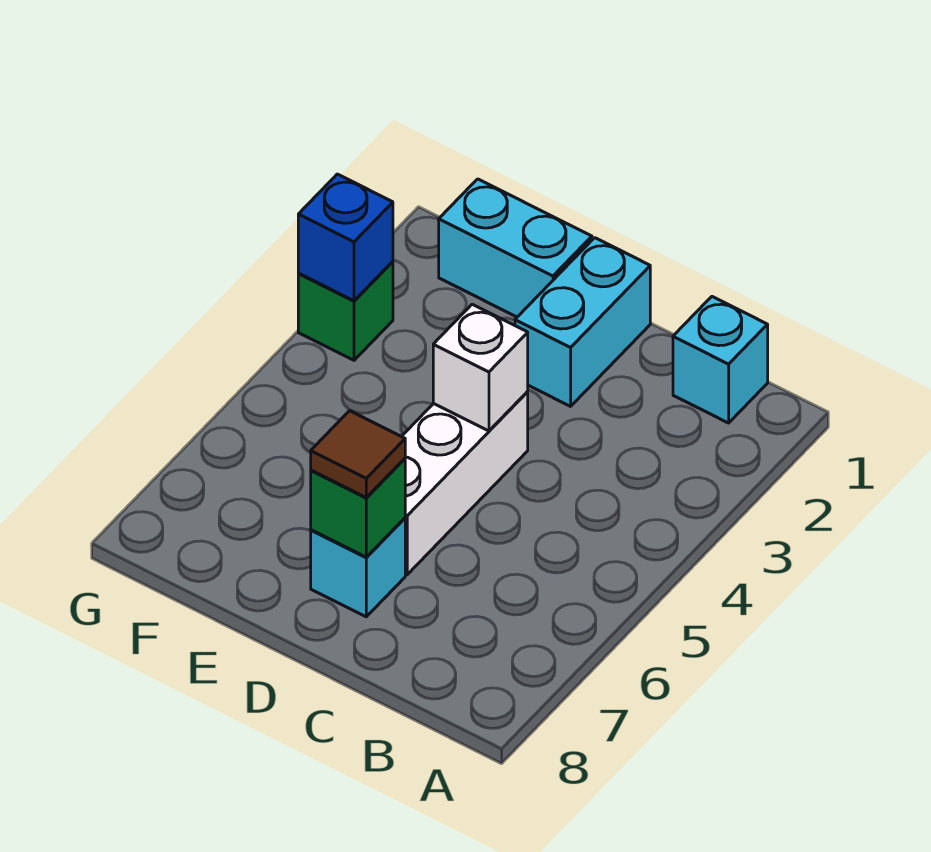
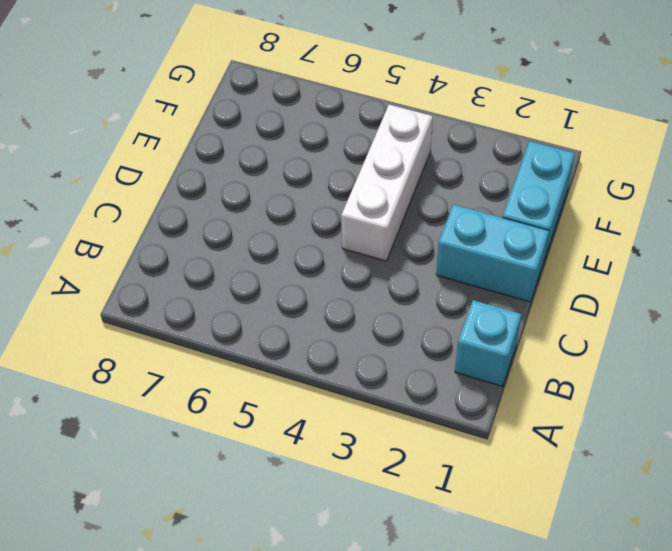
white 1x3 brick [341,105,433,261] -> white 1x3 brick turned to [402,392,528,575]
none -> cyan 1x1 brick [311,518,405,617]
none -> green 1x1 brick [298,261,393,360]

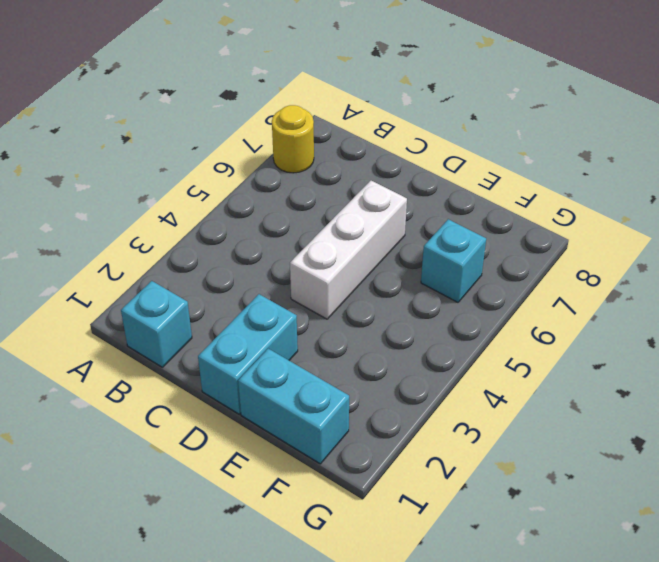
yellow 1x1 round brick [272,105,314,173] -> none
cyan 1x1 brick [421,219,486,302] -> cyan 1x1 brick moved to [311,518,405,617]
none -> green 1x1 brick [298,261,393,360]
none -> white 1x1 brick [433,304,528,431]

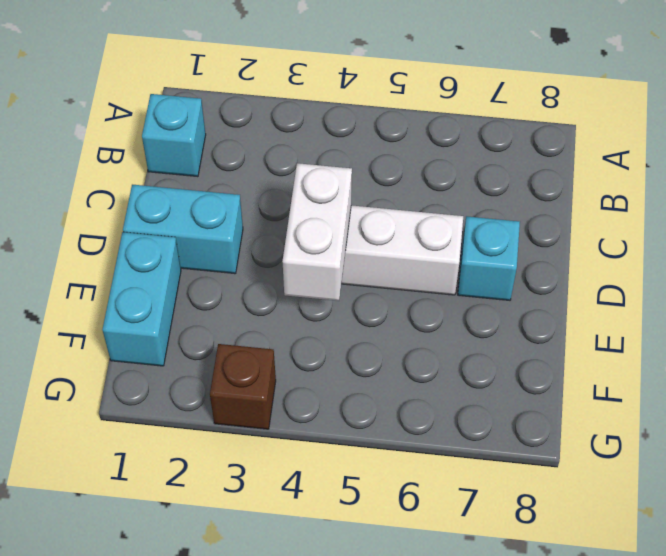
white 1x2 brick [282,163,352,301] -> white 1x1 brick [433,304,528,431]
brown 1x1 brick [210,344,276,429] -> green 1x1 brick [298,261,393,360]
none -> green 1x1 brick [311,459,405,557]
none -> blue 1x1 brick [298,174,393,301]

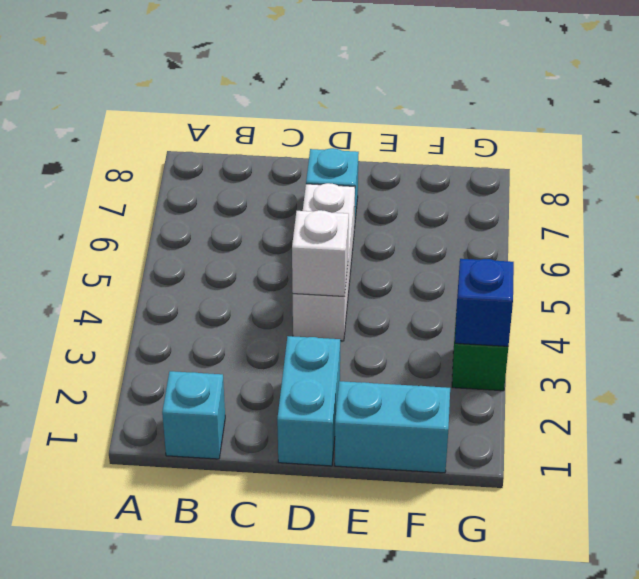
none -> green 1x1 brick [311,459,405,557]
none -> brown 1x1 tile [311,411,405,497]

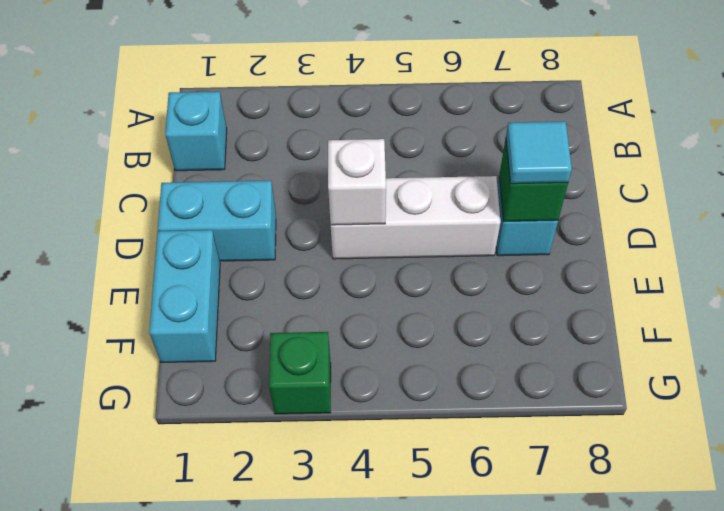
cyan 1x1 tile [506,121,572,184] -> brown 1x1 tile [311,411,405,497]
none -> blue 1x1 brick [298,174,393,301]

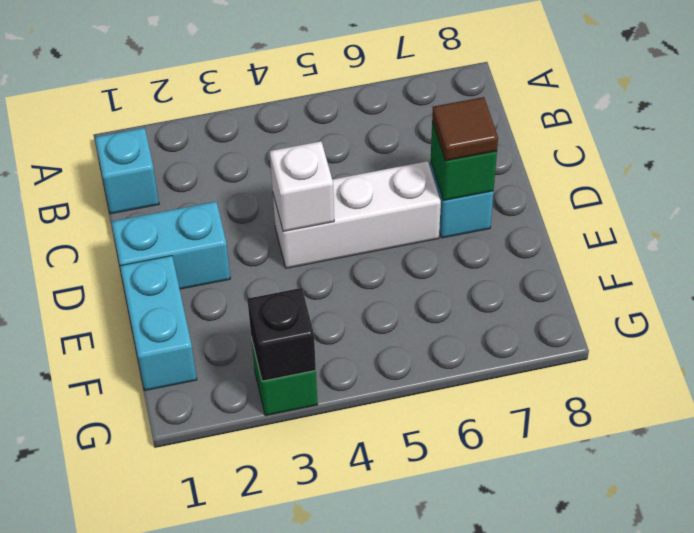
black 1x1 brick [247,288,316,381] -> blue 1x1 brick [298,174,393,301]

